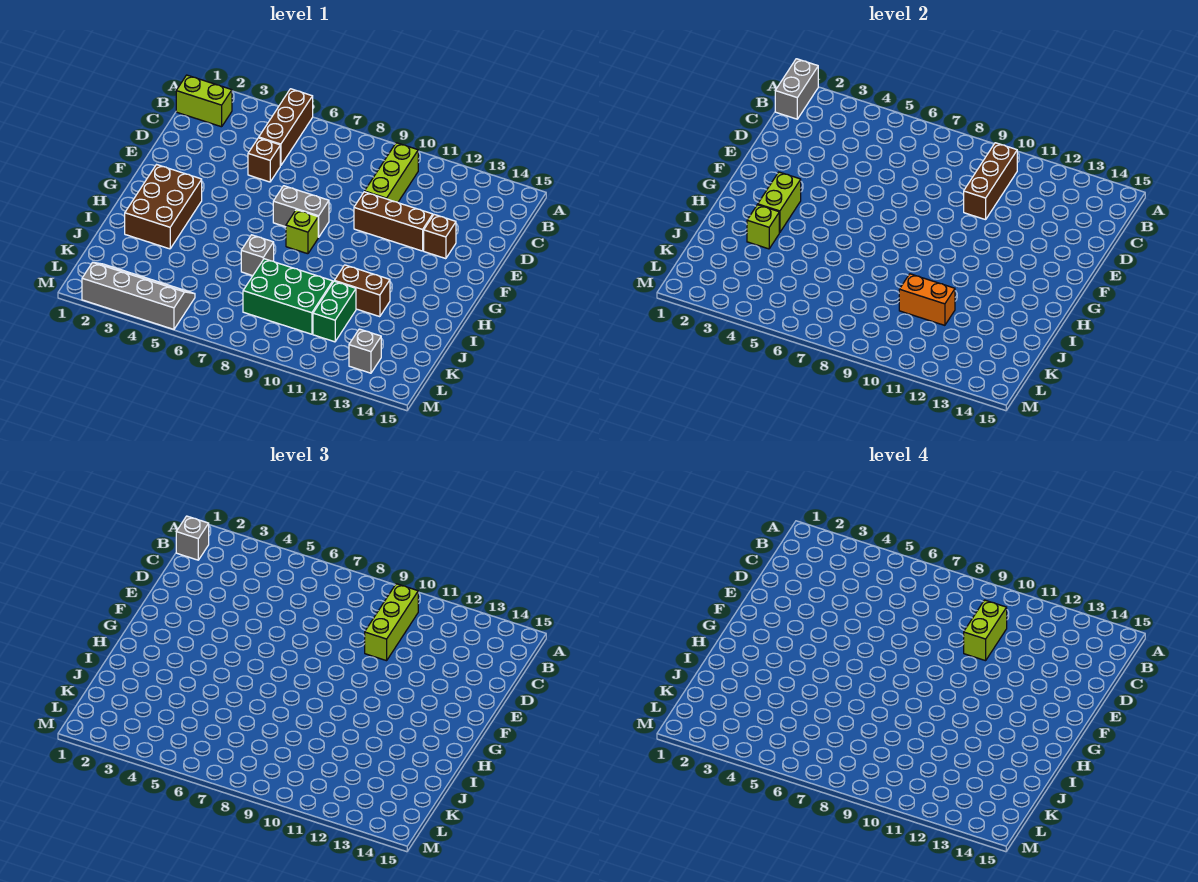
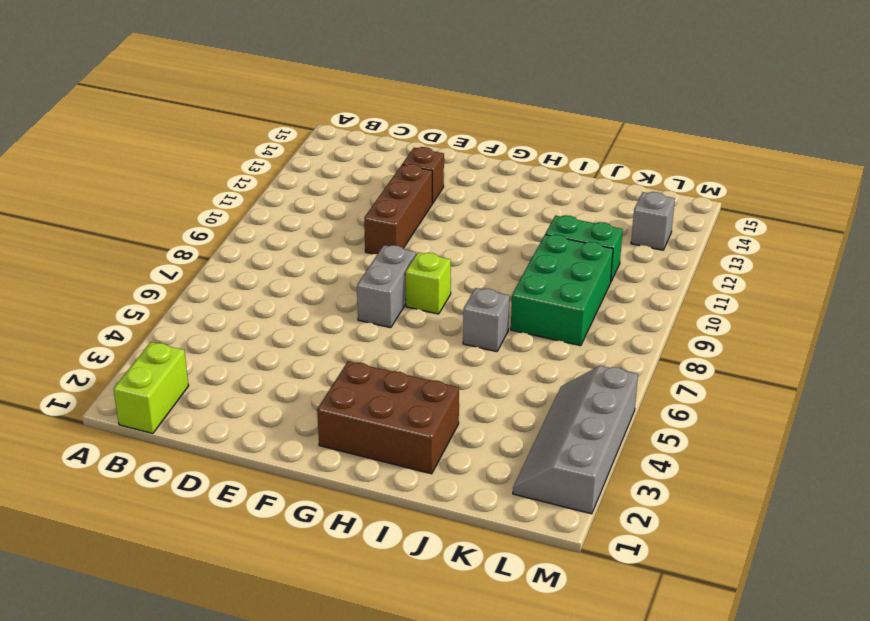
none -> brown 1x3 brick [259,89,313,166]
none -> lime 1x3 brick [365,143,418,202]
none -> brown 1x1 brick [248,138,280,182]

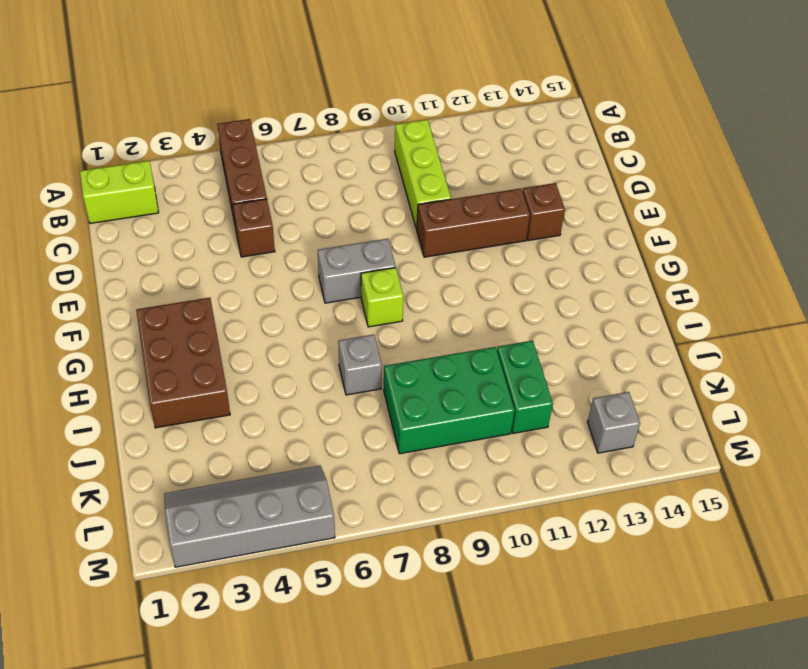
none -> brown 1x2 brick [335,265,390,317]
none -> grey 1x2 brick [775,59,818,119]
none -> brown 1x3 brick [964,143,1017,220]

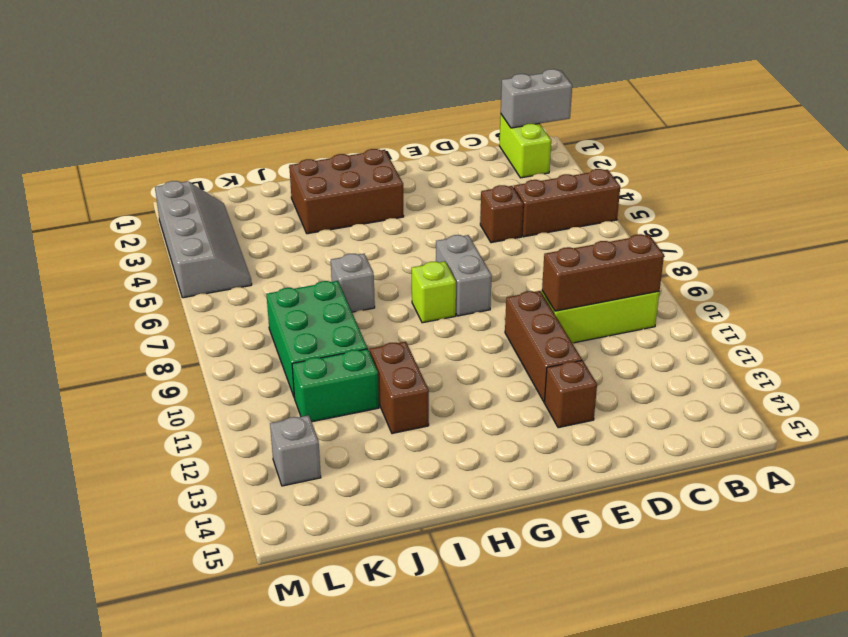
none -> lime 1x2 brick [758,172,801,233]
none -> lime 1x1 brick [747,205,779,249]
none -> orange 1x2 brick [899,274,955,325]

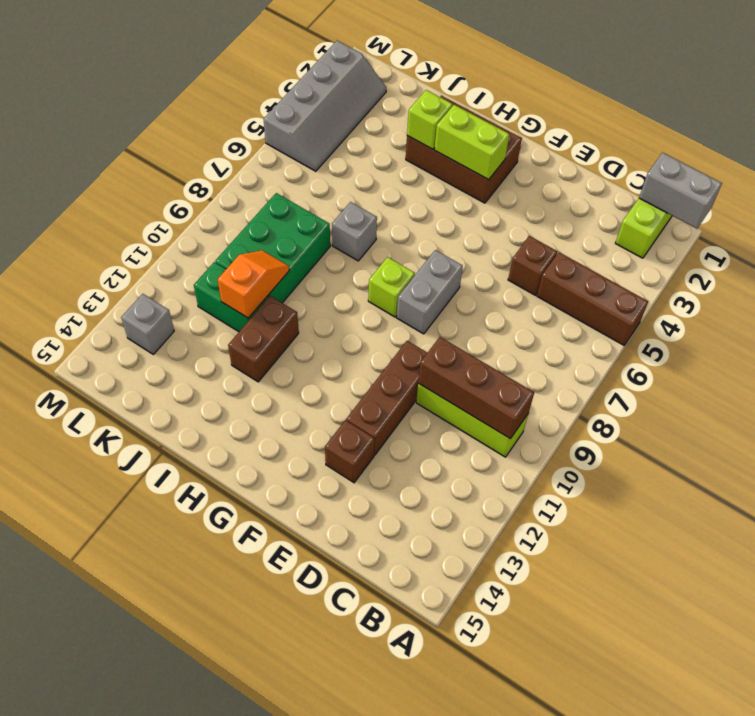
orange 1x2 slope [218,250,289,318] -> orange 1x2 brick [899,274,955,325]
none -> grey 1x1 brick [176,516,209,560]
none -> lime 1x3 brick [365,584,418,661]
none -> lime 1x2 brick [964,600,1007,661]

